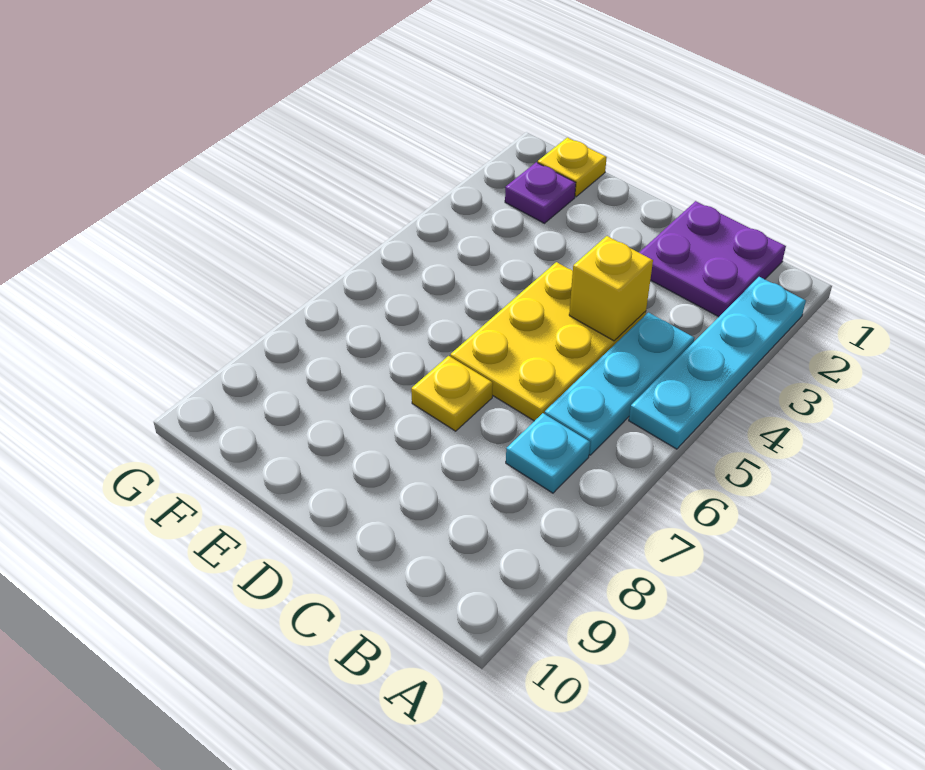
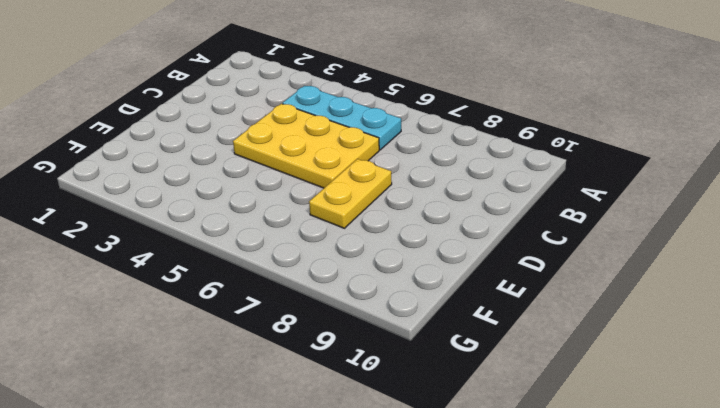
yellow 1x2 plate [309,159,392,228] -> yellow 1x1 plate [411,356,493,431]
none -> cyan 1x4 plate [629,277,806,449]
none -> purple 2x2 plate [639,201,786,317]

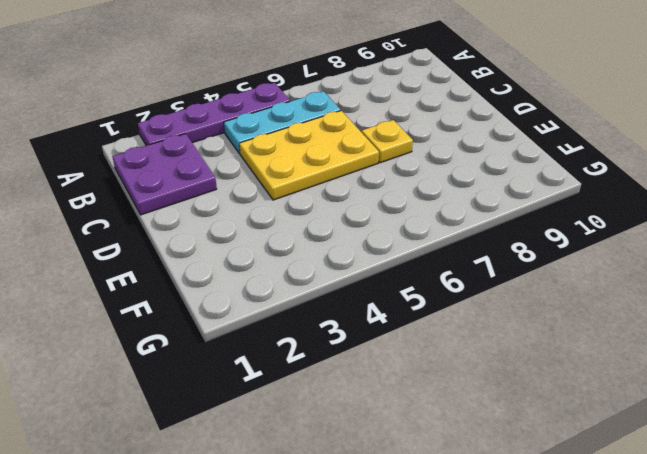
purple 1x4 plate [138,83,290,146] -> cyan 1x4 plate [629,277,806,449]
none -> cyan 1x1 plate [506,413,590,493]
none -> yellow 1x1 plate [538,137,607,197]

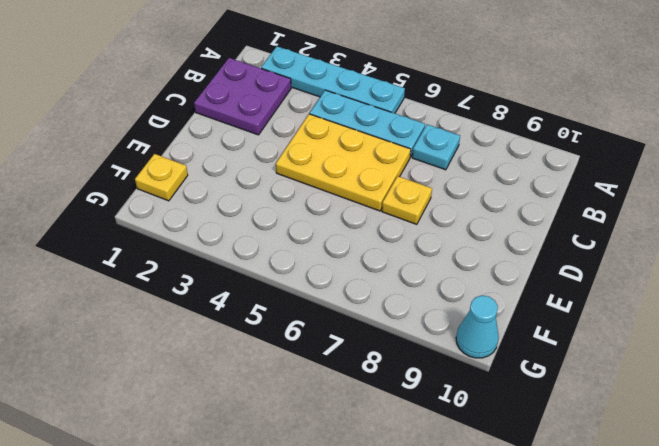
cyan 1x1 cone [456,296,499,358] -> none
none -> purple 1x1 plate [505,162,576,223]
none -> yellow 1x1 brick [569,236,653,341]

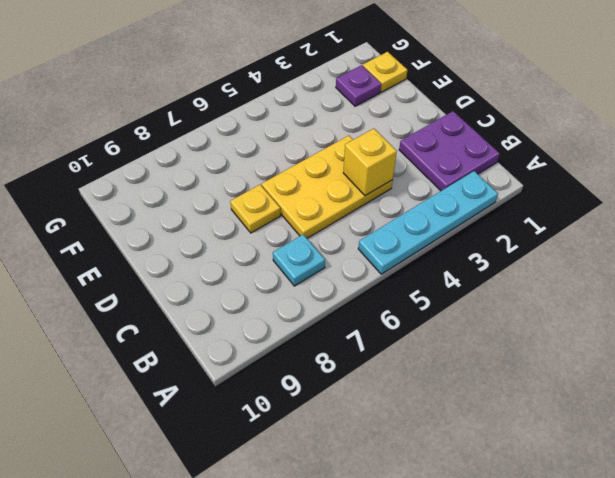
none -> cyan 1x3 plate [545,313,694,455]

